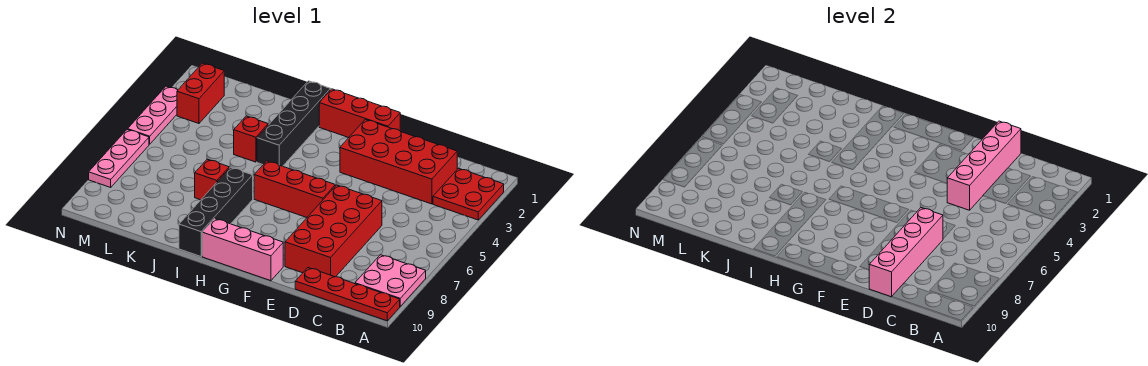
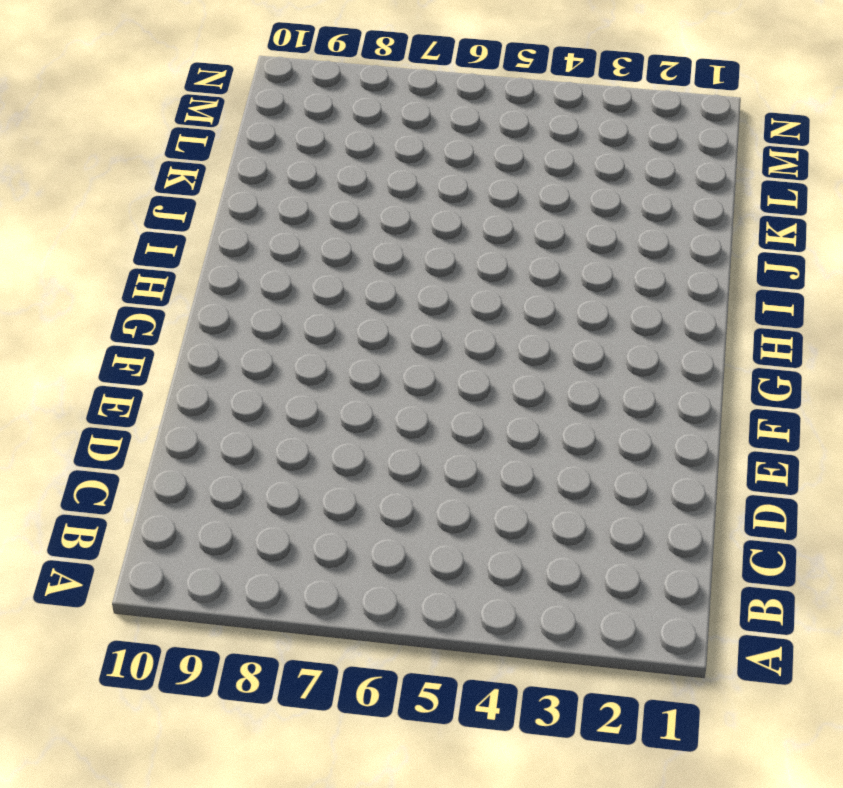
none -> red 2x2 plate [433,168,504,220]
none -> pink 2x2 plate [355,255,426,306]
none -> red 1x4 plate [295,268,400,321]

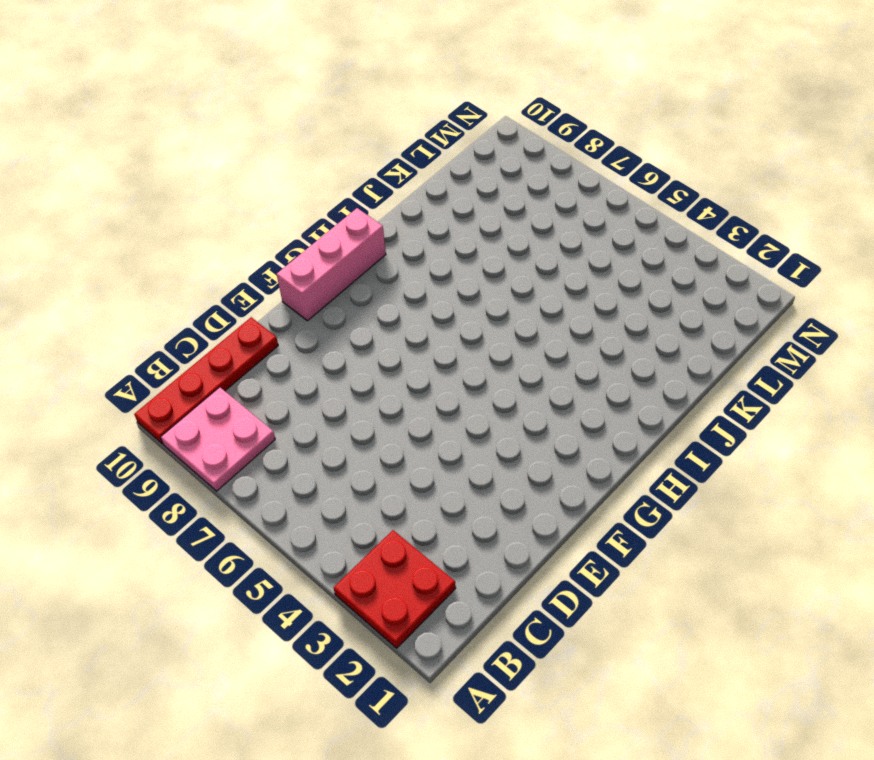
none -> red 2x4 brick [340,119,457,204]
none -> red 2x4 brick [285,185,382,277]
none -> red 1x3 brick [319,89,400,138]

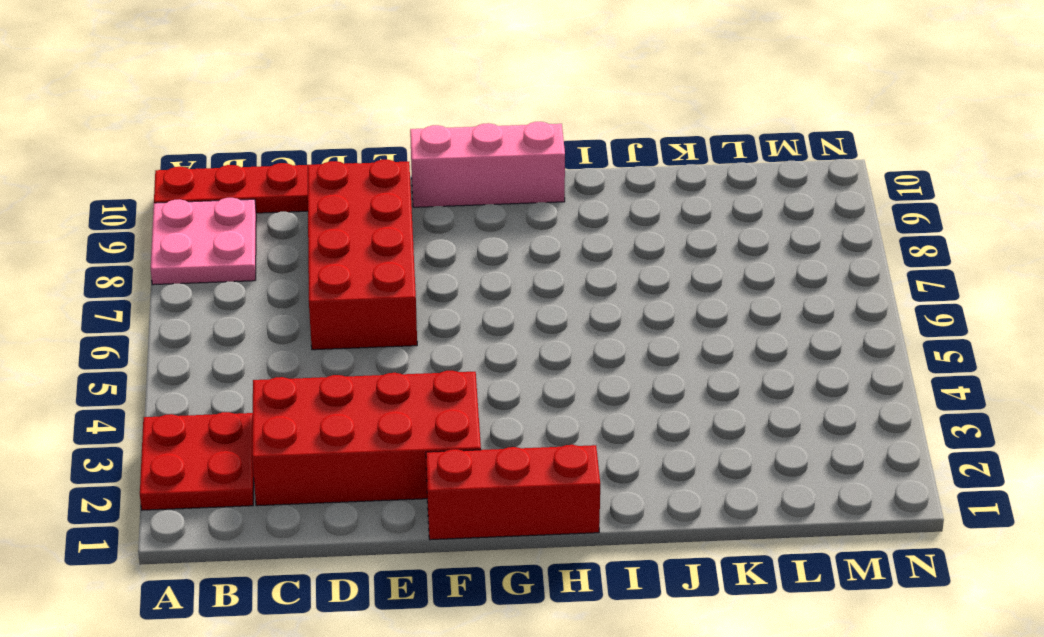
none -> red 1x3 brick [254,161,335,217]
none -> black 1x4 brick [257,81,331,166]
none -> black 1x4 brick [179,167,253,256]

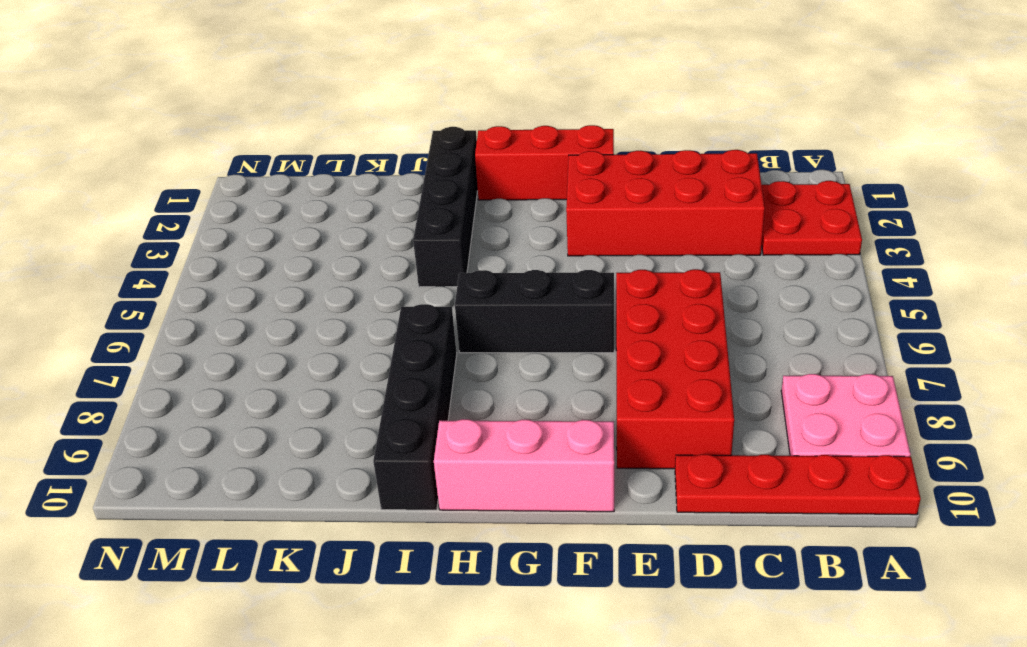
black 1x3 brick [455,270,614,353] -> red 1x3 brick [254,161,335,217]
none -> red 1x1 brick [234,116,268,162]
none -> red 1x1 brick [195,159,229,200]
none -> red 1x2 brick [177,63,224,124]

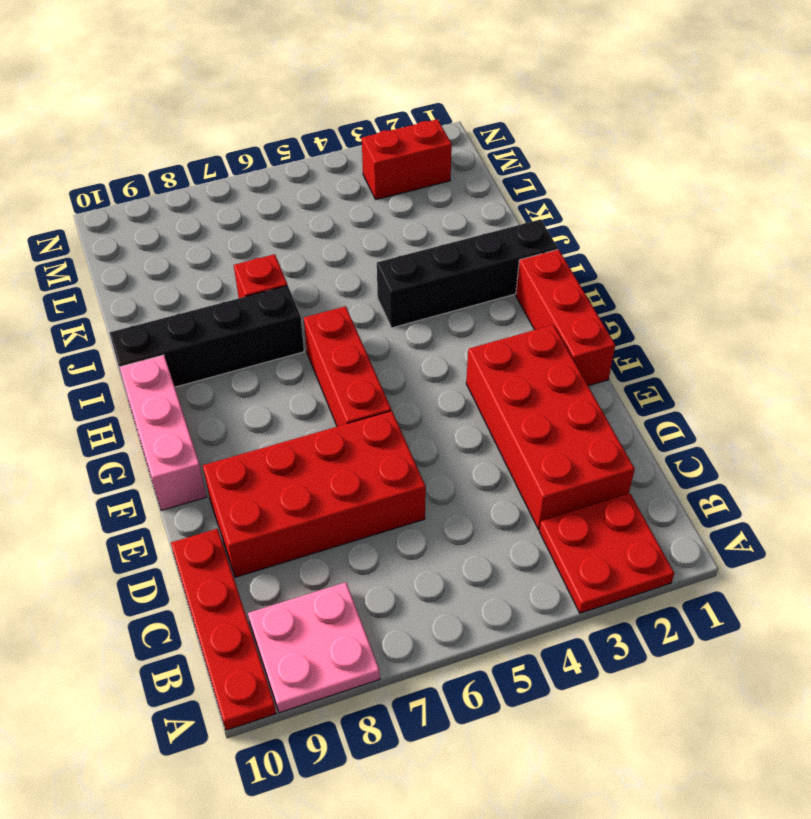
none -> red 1x1 brick [234,116,268,162]
none -> pink 1x3 plate [128,86,178,144]
none -> pink 1x3 plate [89,129,149,187]

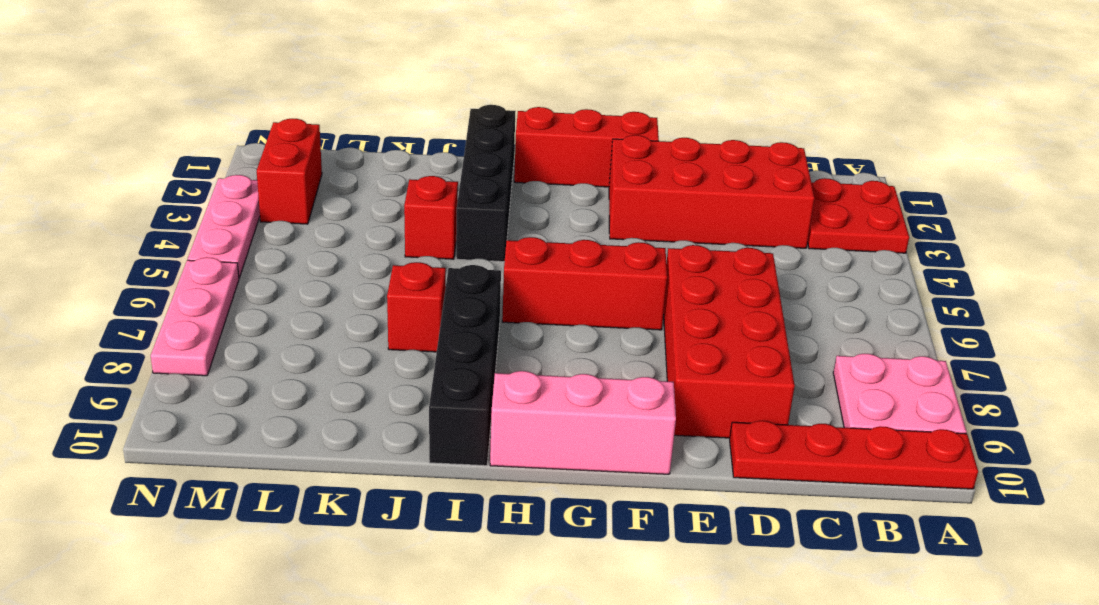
none -> pink 1x4 brick [947,121,1021,210]
none -> pink 1x4 brick [869,208,943,297]

